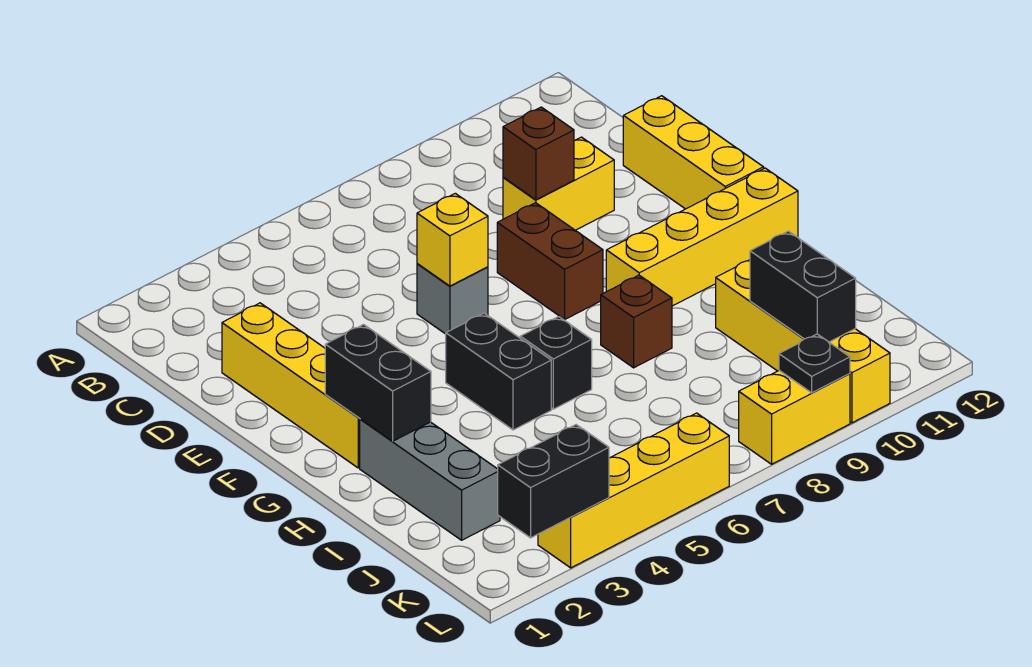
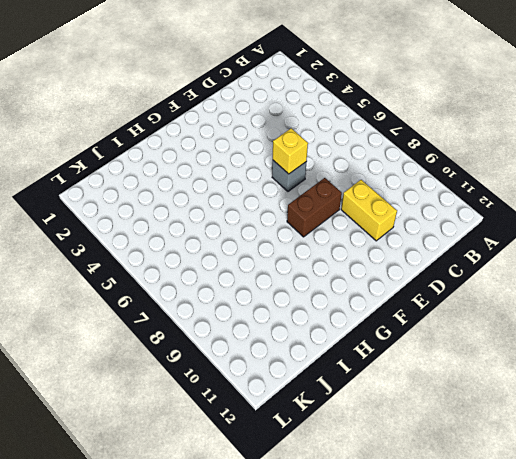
none -> yellow 1x4 brick [222,303,360,468]
none -> yellow 1x3 brick [623,96,764,209]
none -> black 1x2 brick [446,313,551,430]

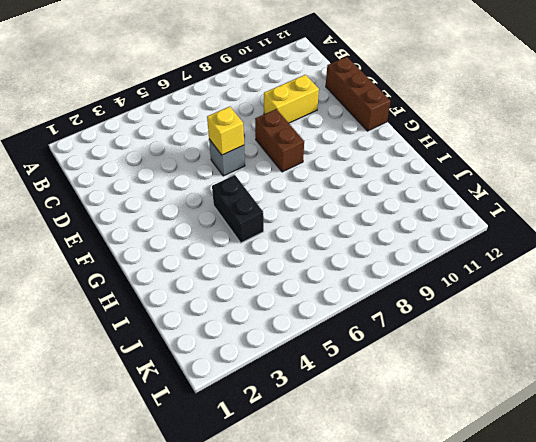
brown 1x3 brick [326,57,391,131] -> yellow 1x3 brick [623,96,764,209]
none -> yellow 1x4 brick [222,303,360,468]
none -> yellow 1x4 brick [606,168,798,306]
none -> grey 1x3 brick [360,419,500,540]

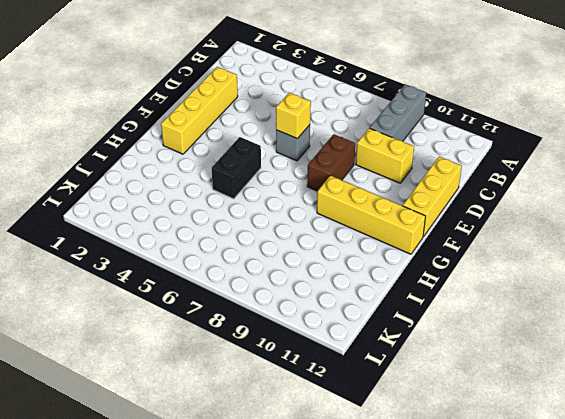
grey 1x3 brick [370,84,426,141] -> grey 1x3 brick moved to [360,419,500,540]
none -> black 1x1 brick [520,317,592,409]
none -> brown 1x1 brick [601,275,672,368]
none -> yellow 1x4 brick [716,260,890,423]

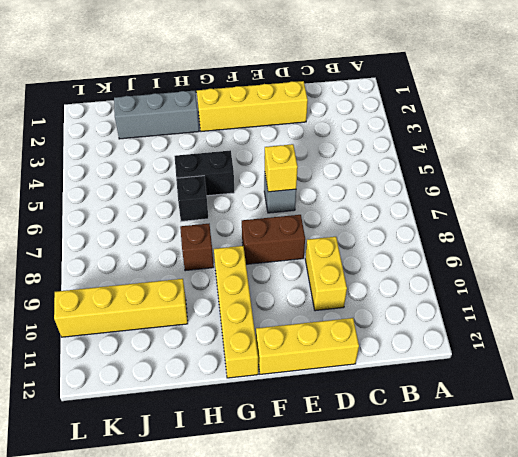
none -> yellow 1x4 brick [538,413,729,568]
none -> yellow 1x2 brick [739,370,850,464]
none -> brown 1x1 brick [503,107,574,200]

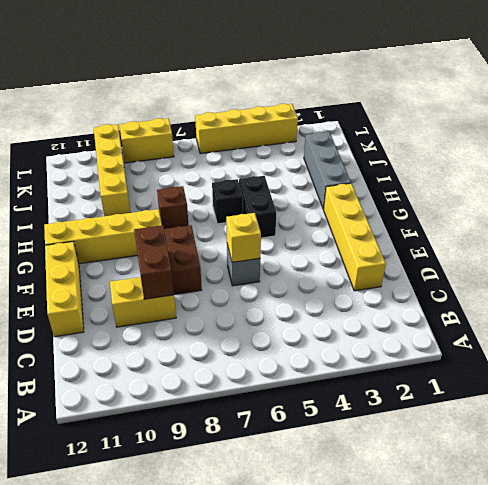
brown 1x2 brick [134,225,174,299] -> brown 1x1 brick [503,107,574,200]
none -> black 1x2 brick [325,325,431,441]
none -> black 1x2 brick [750,231,856,342]
none -> black 1x2 brick [498,425,609,538]

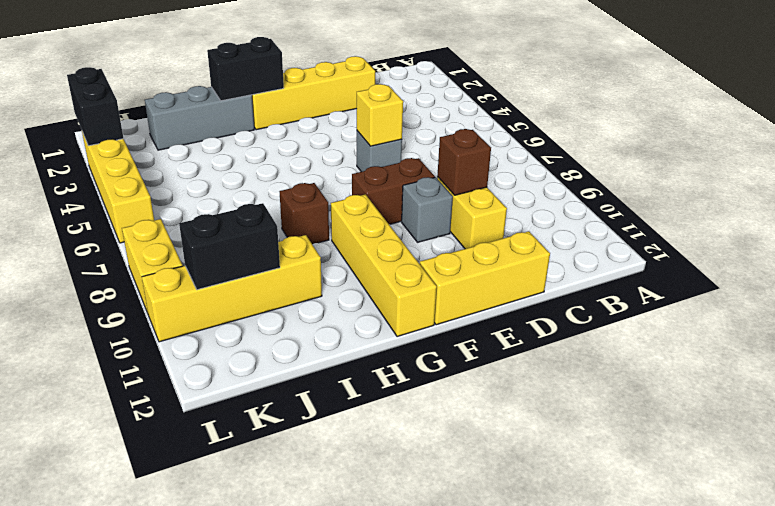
grey 1x1 brick [402,177,453,242] -> none
none -> black 1x2 brick [446,313,551,430]
none -> black 1x1 brick [520,317,592,409]
none -> black 1x1 plate [779,334,850,393]

